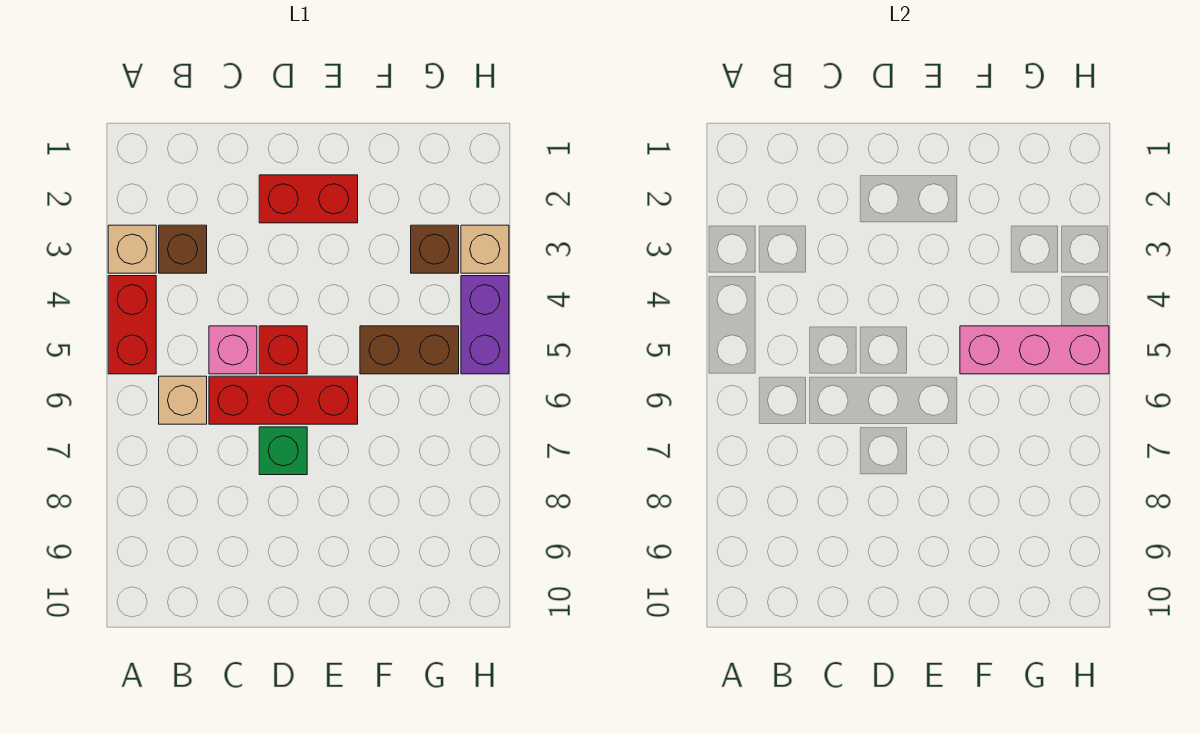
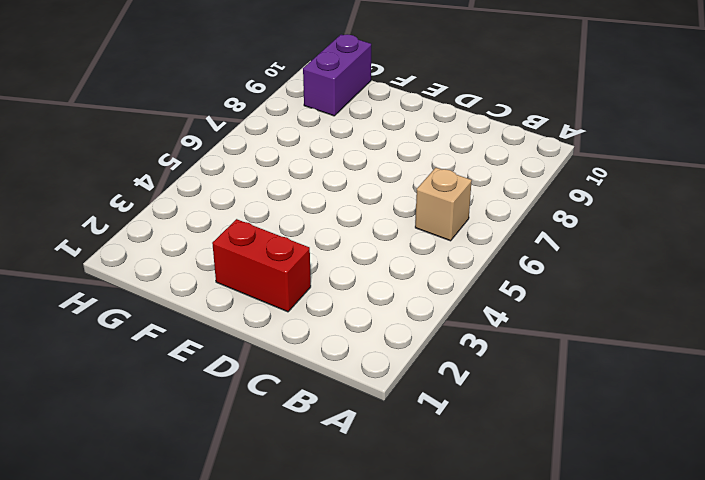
purple 1x2 brick [303,34,371,116] -> purple 1x2 brick moved to [461,276,509,374]
none -> tan 1x1 brick [108,225,156,273]
none -> red 1x2 brick [108,276,156,374]
none -> brown 1x1 brick [159,225,207,273]

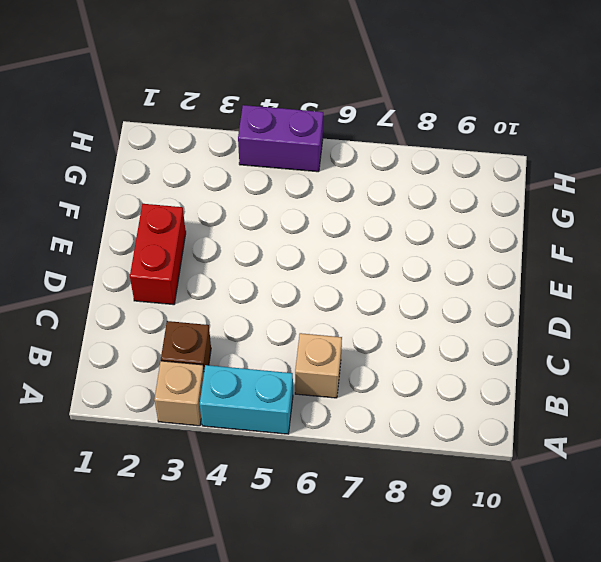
cyan 1x2 brick [200,365,293,434] -> red 1x2 brick [108,276,156,374]
none -> pink 1x1 brick [209,326,257,374]
none -> red 1x3 brick [209,376,358,424]
none -> red 1x1 brick [259,326,307,374]

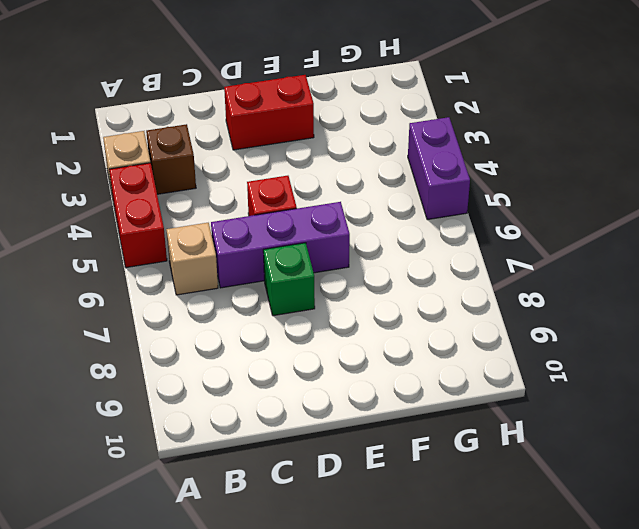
purple 1x3 brick [211,202,350,288] -> red 1x3 brick [209,376,358,424]
none -> pink 1x1 brick [209,326,257,374]
none -> brown 1x2 brick [360,326,459,374]
none -> brown 1x1 brick [411,225,459,273]

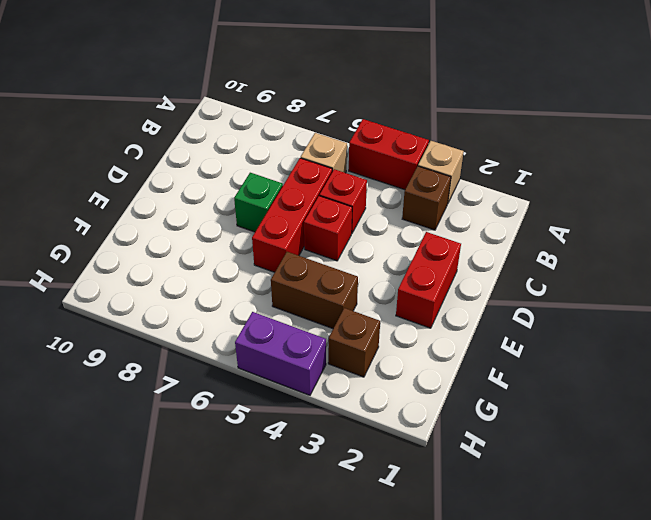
red 1x1 brick [320,169,367,233] -> pink 1x1 brick [209,326,257,374]
brown 1x2 brick [271,252,358,329] -> brown 1x2 brick turned to [360,326,459,374]
none -> tan 1x1 brick [461,225,509,273]
none -> pink 1x3 brick [960,326,1109,374]

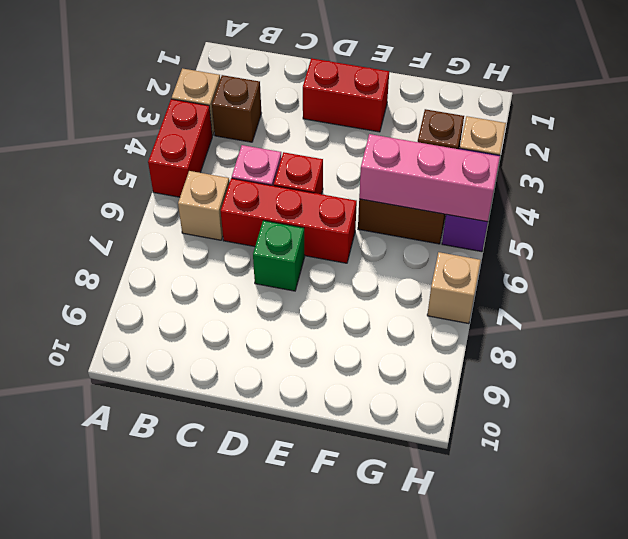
tan 1x1 brick [427,252,481,324] -> none

